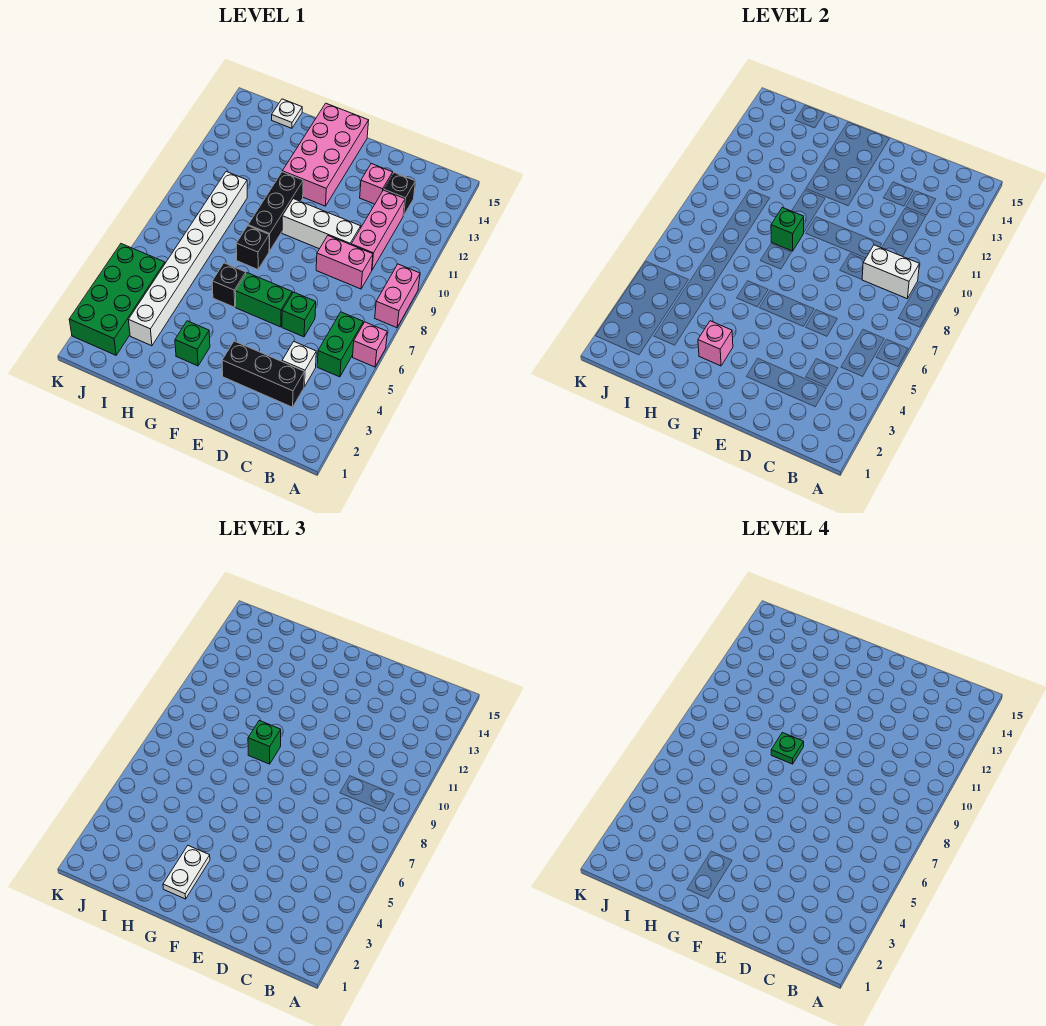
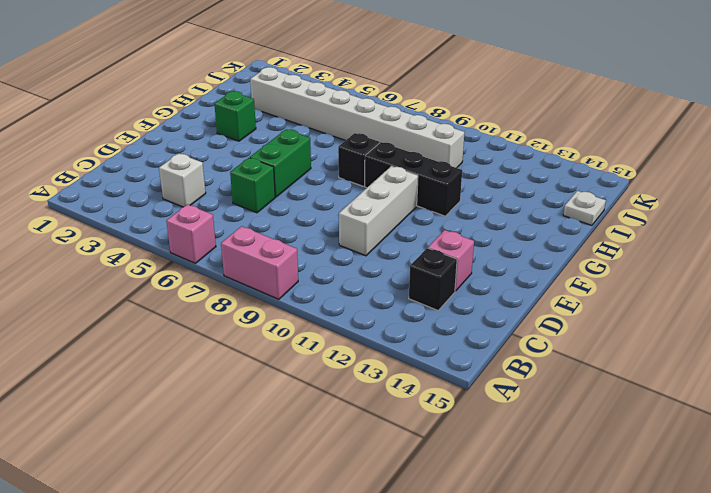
none -> green 1x2 brick [317,312,363,377]
none -> black 1x3 brick [222,341,305,407]
none -> pink 1x2 brick [316,236,373,289]

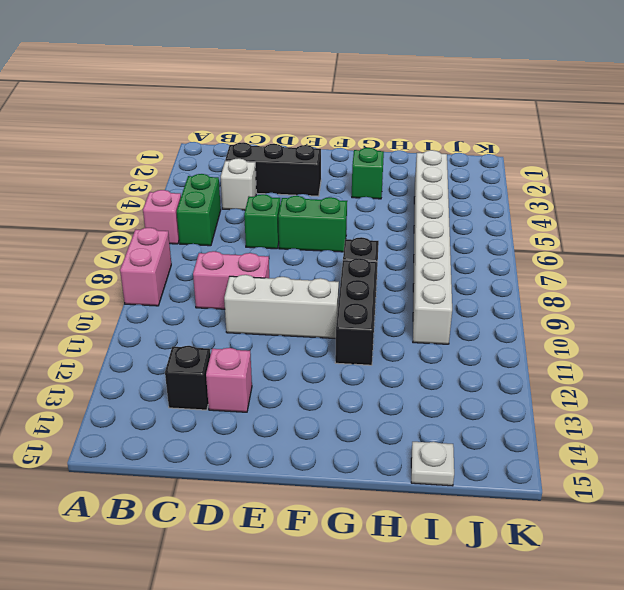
none -> pink 1x3 brick [351,190,405,270]
none -> pink 2x4 brick [282,103,369,206]
none -> black 1x1 brick [212,263,246,307]

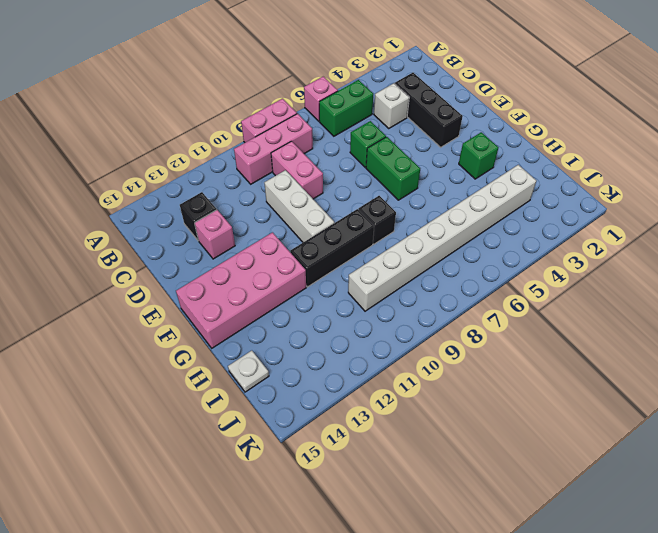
pink 1x3 brick [234,114,313,184] -> pink 1x3 brick moved to [351,190,405,270]
none -> black 1x1 brick [212,263,246,307]
none -> green 2x4 brick [69,244,165,355]
none -> white 1x2 brick [862,245,919,299]

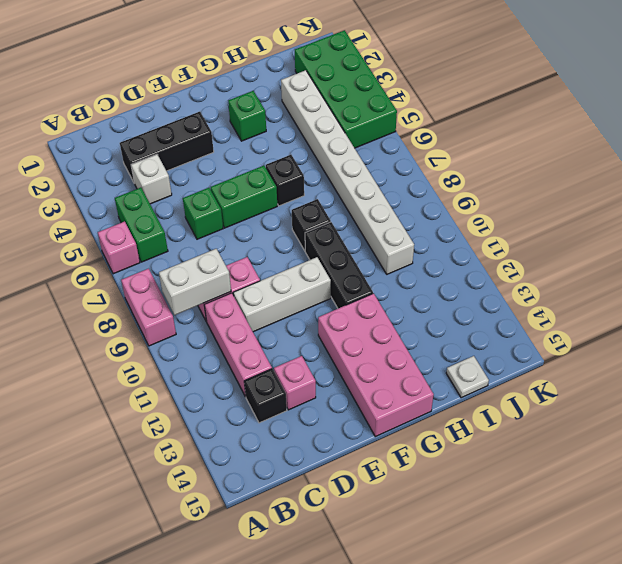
none -> pink 1x1 brick [698,321,733,366]
none -> green 1x1 brick [771,208,804,251]
none -> white 1x2 plate [163,846,210,899]

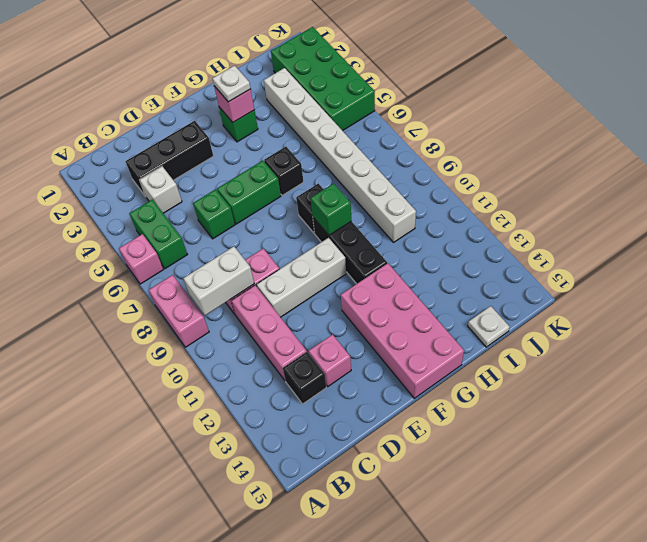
white 1x1 plate [212,66,251,102] -> white 1x2 plate [163,846,210,899]
none -> green 1x1 brick [248,721,281,764]
none -> green 1x1 plate [771,733,804,764]

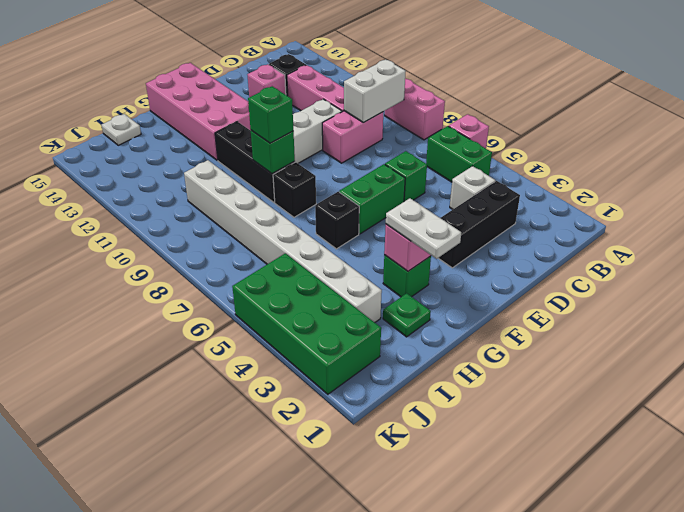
green 1x1 plate [383,293,431,337] -> green 1x1 plate moved to [771,733,804,764]

